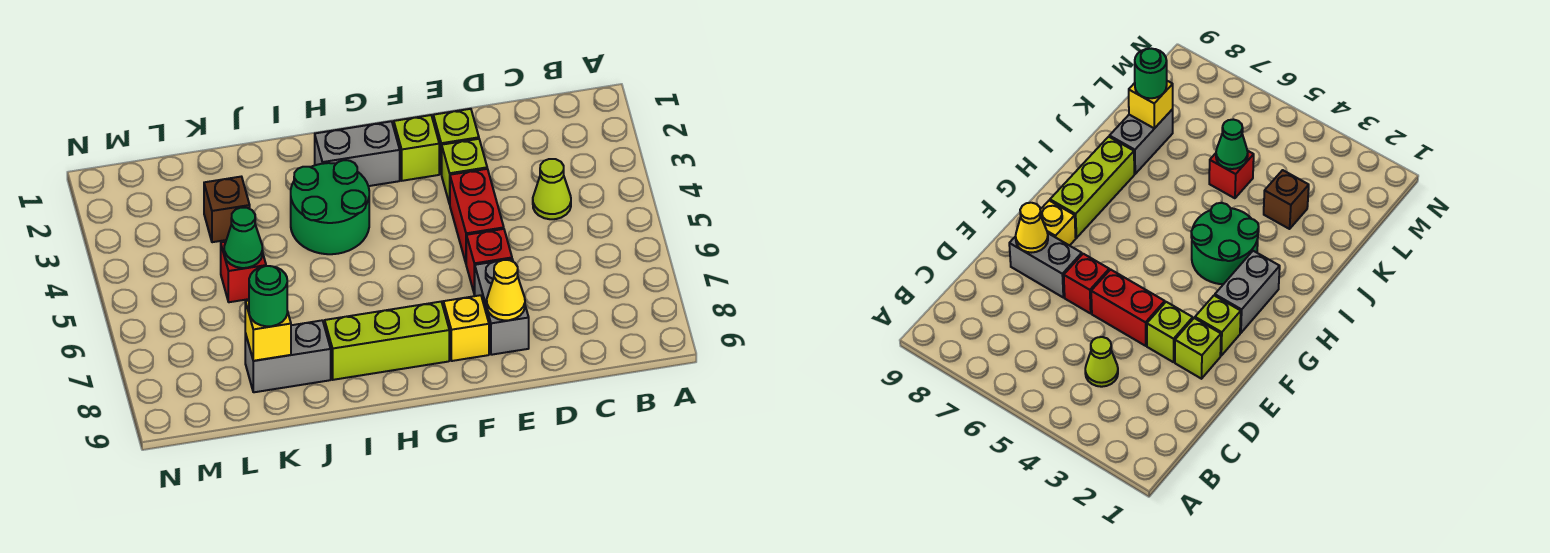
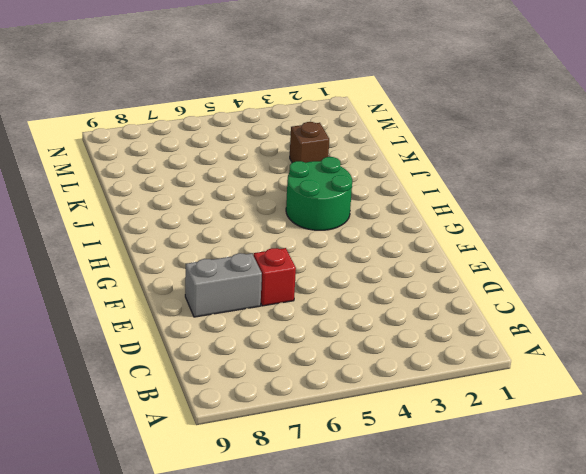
none -> lime 1x1 cone [533,159,571,219]
none -> lime 1x1 brick [433,109,479,174]
none -> lime 1x1 brick [441,139,487,204]

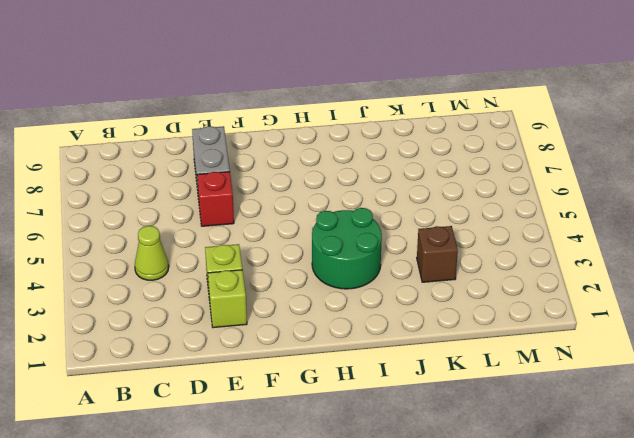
none -> red 1x2 brick [450,169,504,263]
none -> lime 1x1 brick [394,115,439,181]
none -> yellow 1x1 brick [443,295,489,361]

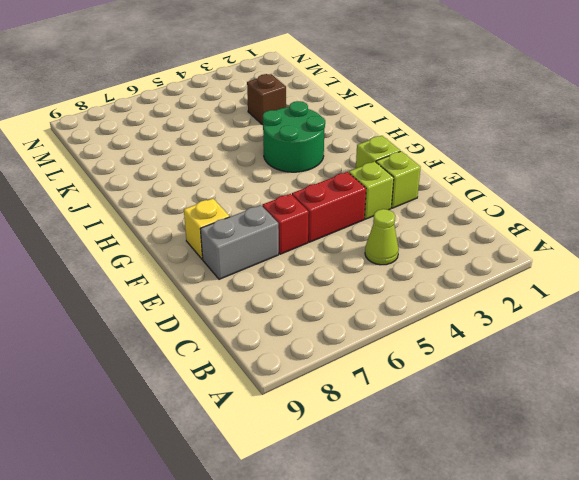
none -> grey 1x2 brick [315,121,400,186]
none -> lime 1x3 brick [325,302,449,380]
none -> grey 1x2 brick [245,320,331,392]

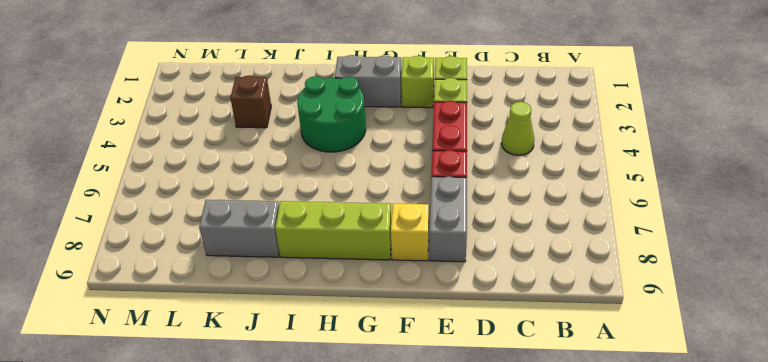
none -> red 1x1 brick [221,242,266,302]
none -> yellow 1x1 cone [487,260,525,320]
none -> green 1x1 cone [224,208,263,268]

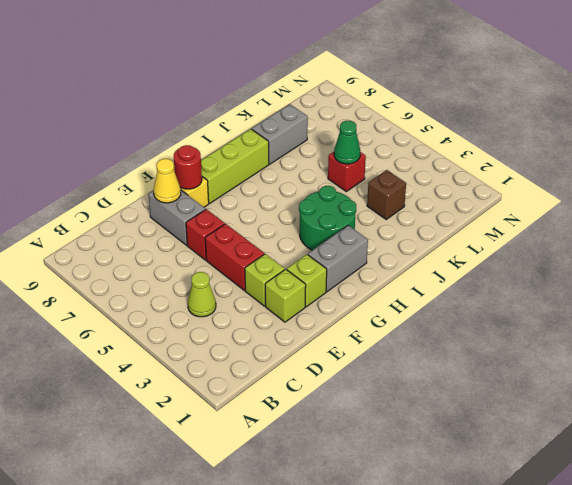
red 1x1 round brick [174,145,202,189] -> none
none -> yellow 1x1 brick [245,300,291,361]
none -> green 1x1 round brick [249,266,287,326]

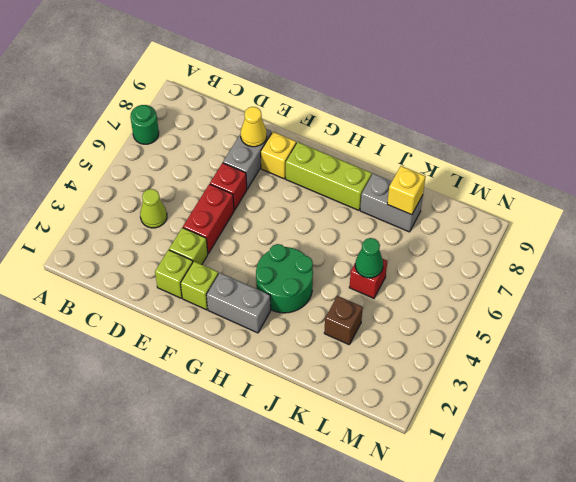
green 1x1 round brick [130,105,159,144] -> green 1x1 round brick moved to [249,266,287,326]

